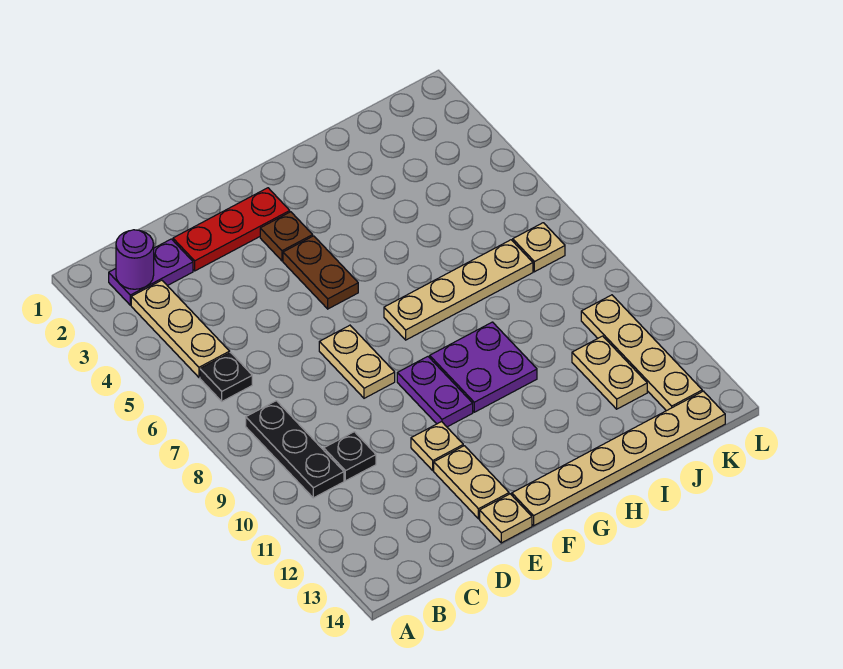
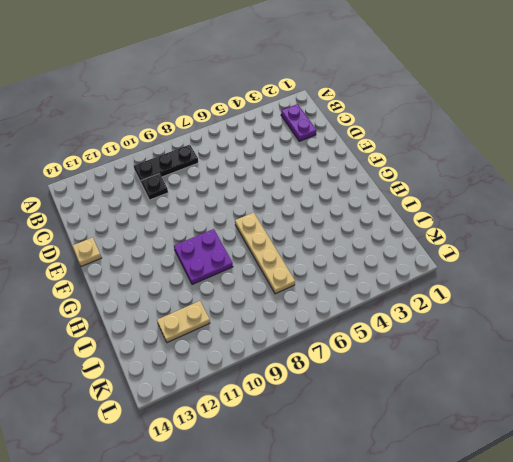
none -> tan 1x3 plate [131,280,230,377]
none -> black 1x1 plate [200,353,252,401]
none -> red 1x3 plate [173,188,290,271]

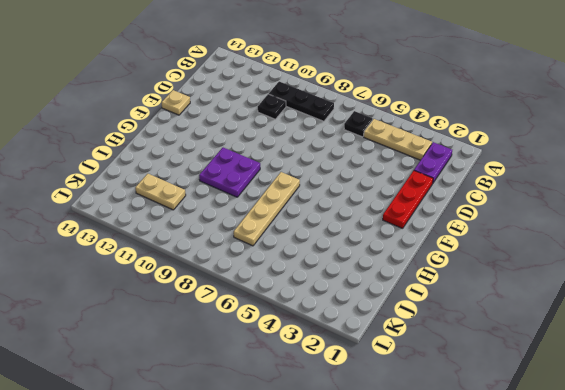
none -> tan 1x2 plate [319,325,395,398]
none -> tan 1x1 plate [411,422,463,470]
none -> tan 1x2 plate [434,446,509,519]

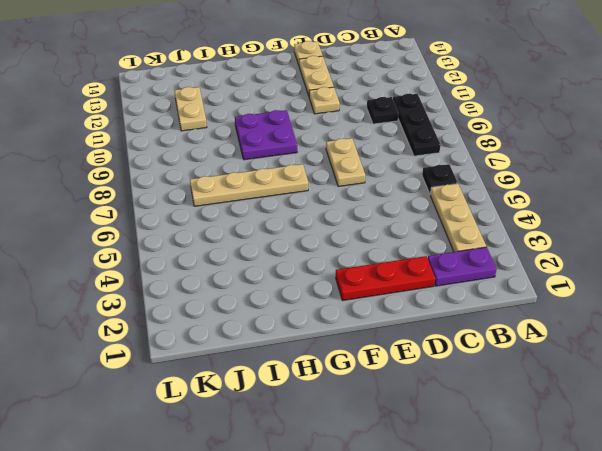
none -> brown 1x1 plate [260,212,313,261]
none -> brown 1x2 plate [283,236,358,309]
none -> purple 1x2 plate [397,357,473,427]

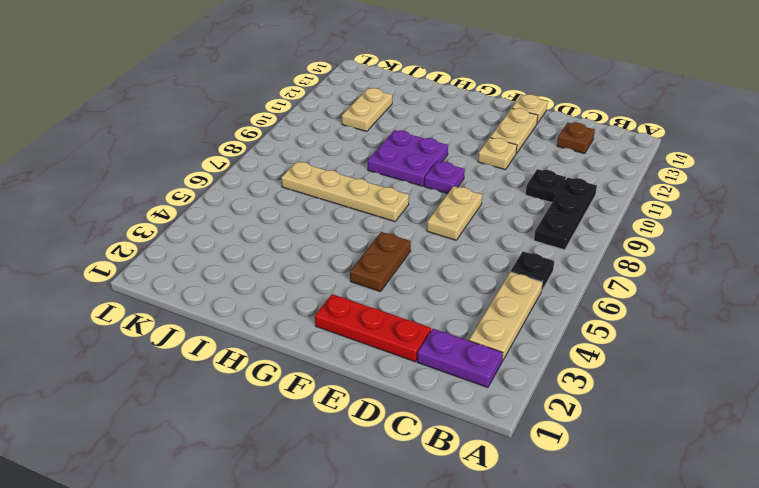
brown 1x1 plate [557,123,595,154] -> brown 1x1 plate moved to [260,212,313,261]
purple 1x1 plate [424,161,465,194] -> purple 1x2 plate [397,357,473,427]
none -> tan 1x6 plate [512,391,725,526]
none -> tan 1x1 plate [513,223,565,272]
none -> tan 1x4 plate [581,295,702,411]

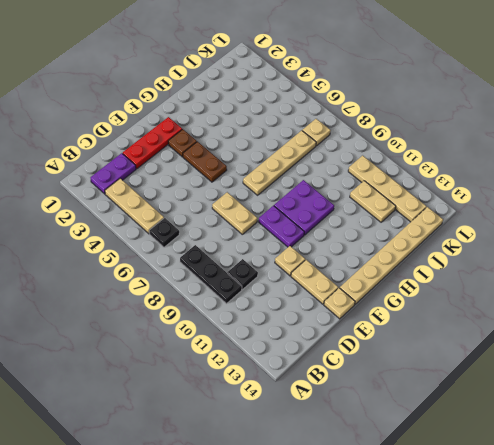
none -> purple 1x1 round brick [116,230,154,289]

